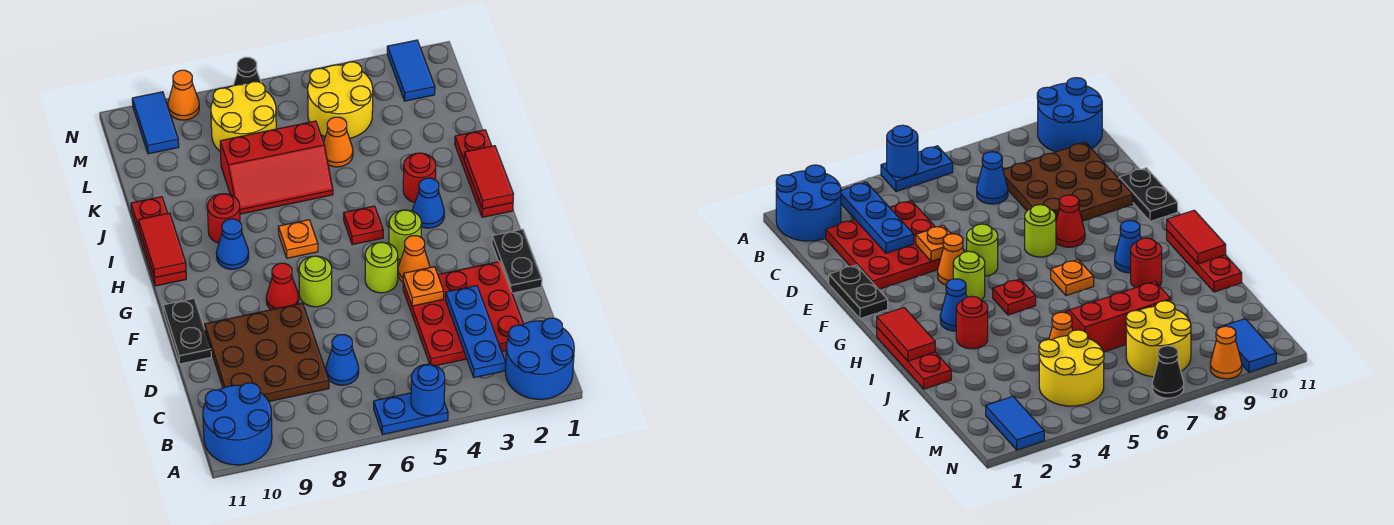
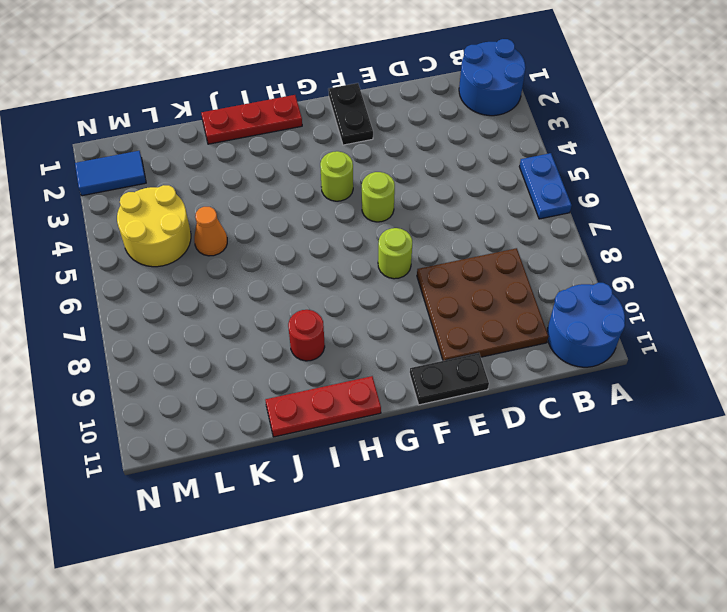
black 1x2 plate [328,83,373,145] -> black 1x2 plate turned to [492,229,542,293]
none -> red 3x3 plate [403,261,523,366]
none -> blue 1x1 cone [326,335,359,385]
none -> orange 1x1 cone [398,236,430,282]
none -> red 1x1 cone [266,263,299,310]

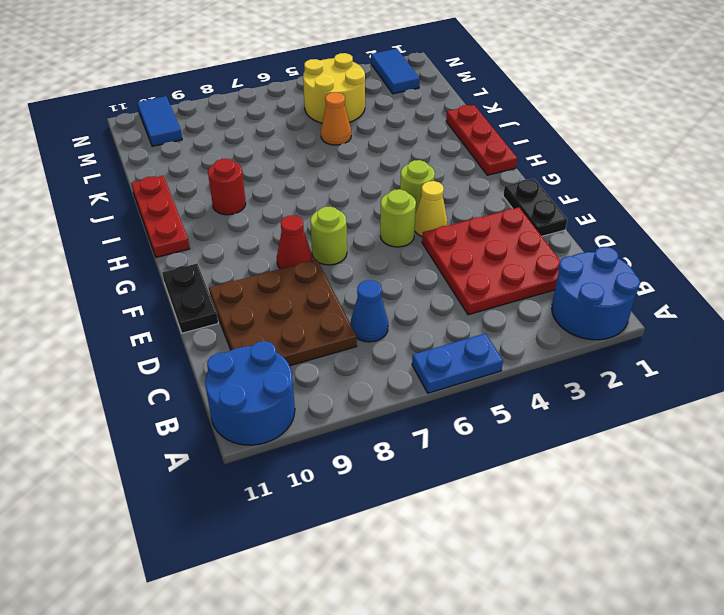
yellow 1x1 cone [415,181,448,236] -> orange 1x1 cone [398,236,430,282]
none -> blue 1x1 cone [413,178,444,228]
none -> red 1x1 plate [344,206,383,245]
none -> orange 1x1 plate [278,220,318,258]
none -> blue 1x1 cone [216,219,249,269]

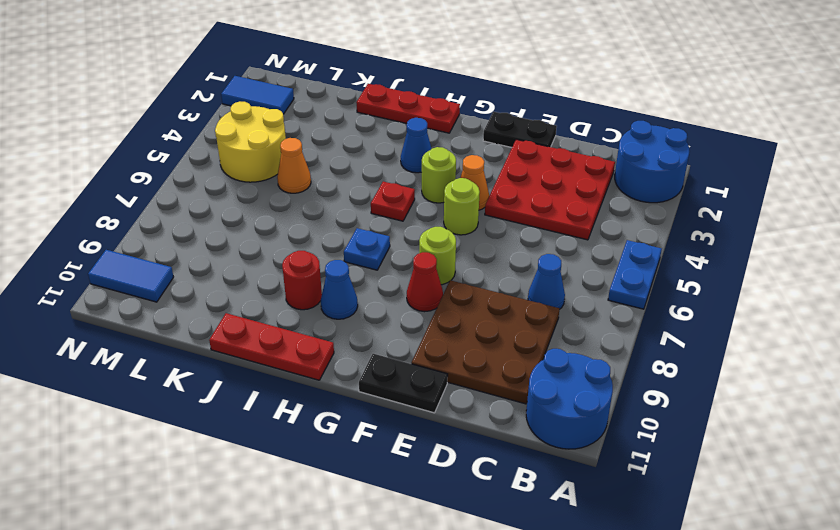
blue 1x1 plate [344,228,390,270] -> orange 1x1 plate [278,220,318,258]
none -> red 1x1 round brick [403,153,436,203]
none -> red 2x3 slope [220,121,333,214]
none -> yellow 2x2 round brick [211,82,276,152]
none -> black 1x1 cone [233,57,261,86]

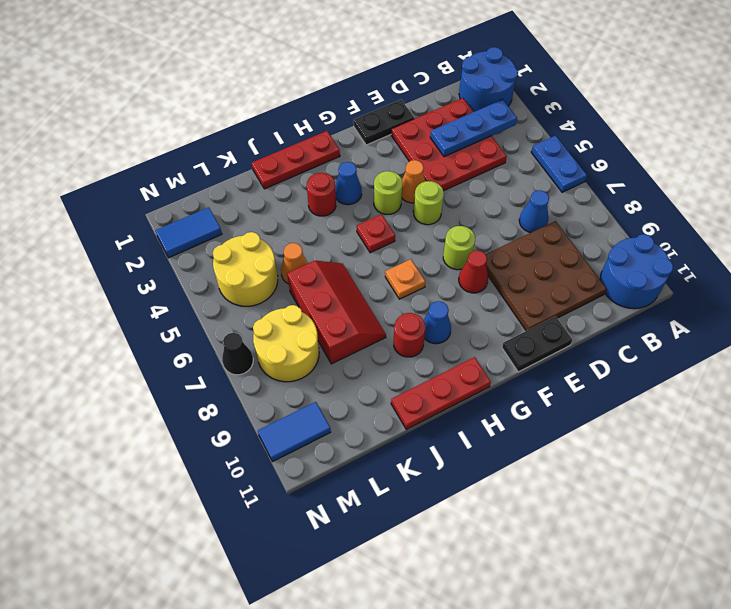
none -> orange 1x1 cone [168,70,199,120]
none -> blue 1x1 round brick [411,364,445,416]
none -> orange 1x1 plate [403,267,444,306]
none -> red 1x2 tile [464,146,514,209]

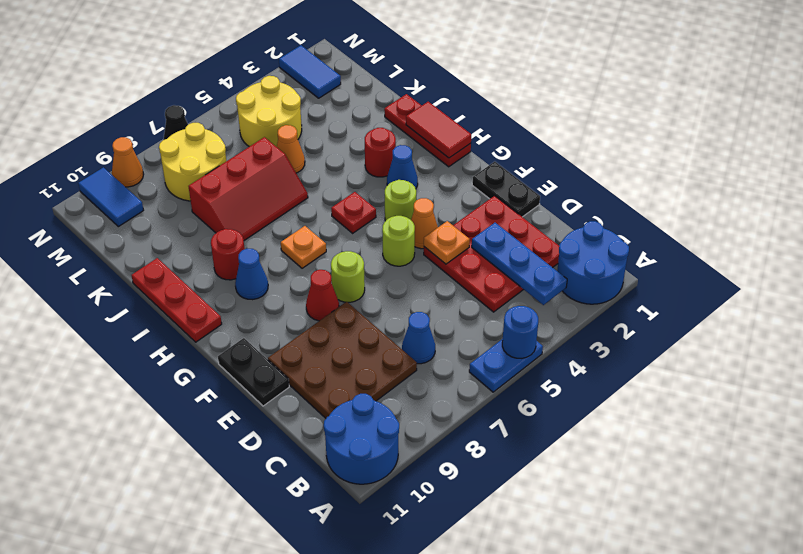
none -> red 1x2 tile [139,213,186,277]

